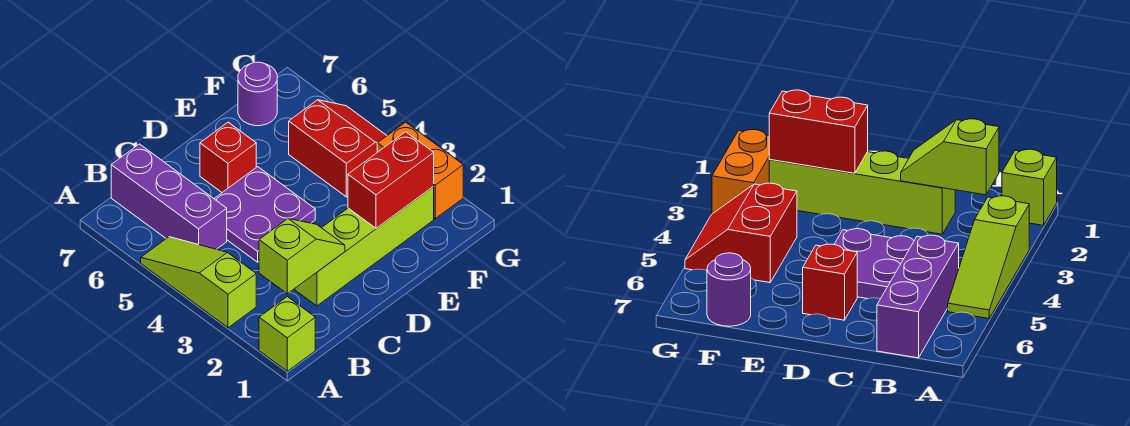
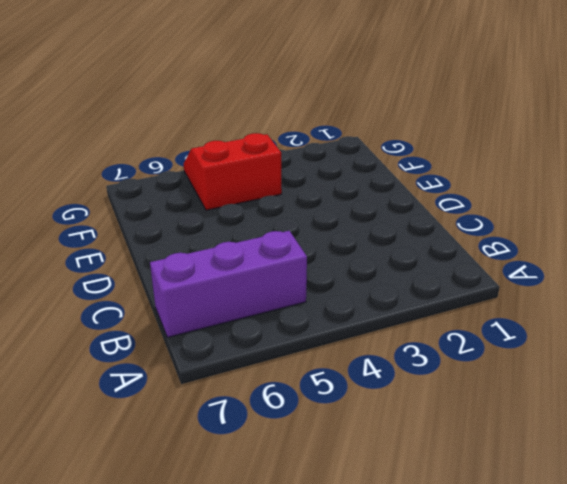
none -> lime 1x1 brick [259,297,315,371]
none -> lime 1x3 slope [141,237,256,328]

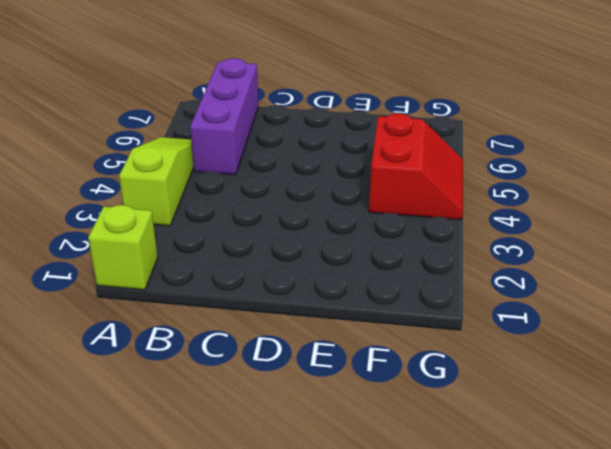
none -> lime 1x4 brick [294,187,434,306]
none -> purple 2x2 plate [214,167,315,262]

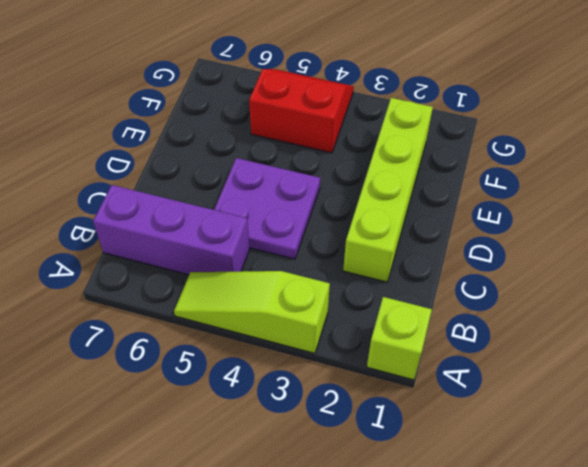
none -> red 1x1 brick [200,122,256,192]
none -> purple 1x1 round brick [238,62,277,126]

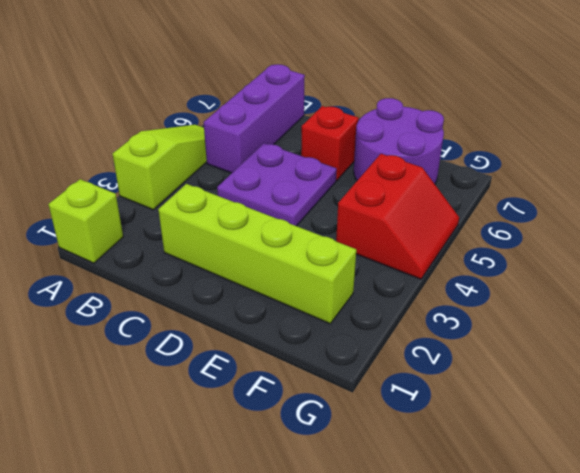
purple 2x2 round brick [354,98,444,184] -> purple 1x1 round brick [238,62,277,126]
none -> orange 1x2 brick [377,122,463,219]
none -> lime 1x2 slope [259,219,345,294]

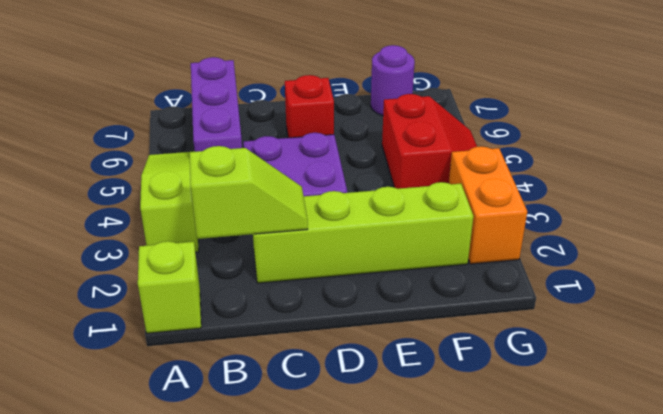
none -> red 1x2 brick [348,132,434,228]

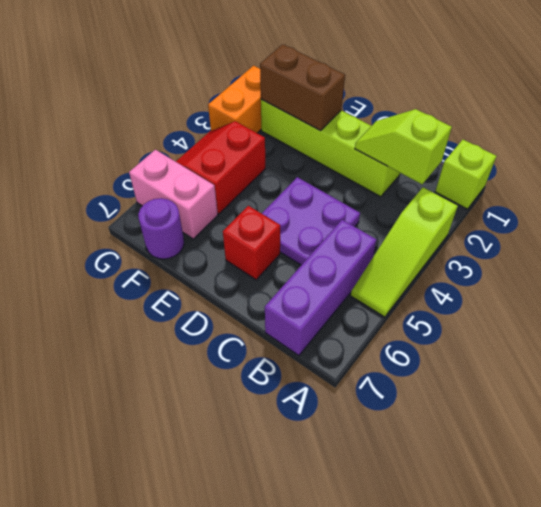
brown 1x2 brick [260,44,345,131] -> red 1x2 brick [348,132,434,228]
pink 1x2 brick [129,150,218,239] -> none

